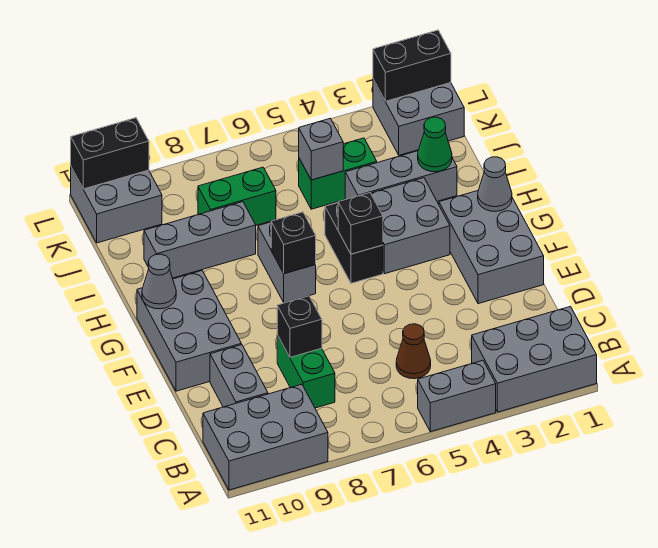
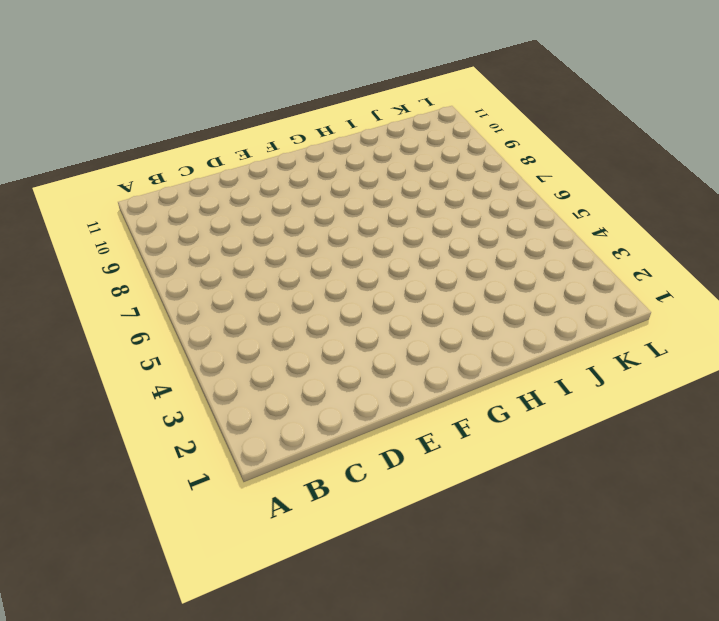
none -> grey 2x3 brick [472,306,597,412]
none -> grey 1x2 brick [418,360,496,432]
none -> grey 2x3 brick [203,384,328,490]

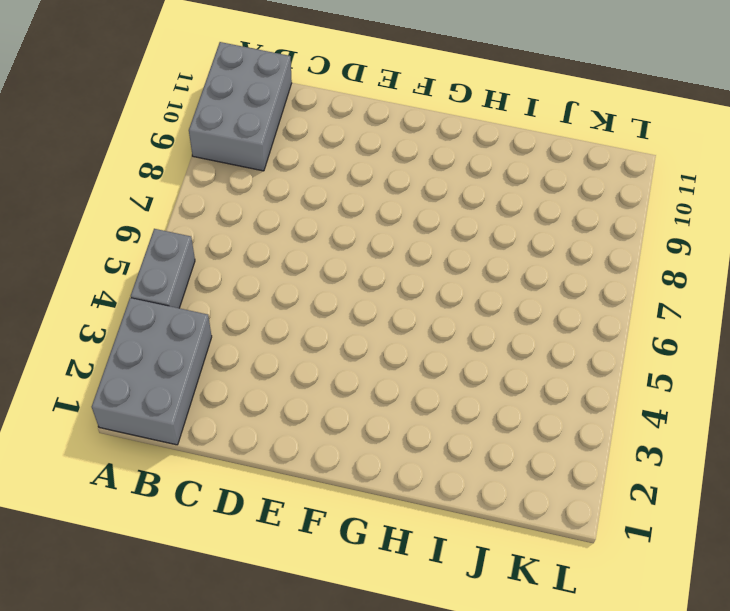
none -> brown 1x1 cone [396,324,431,379]
none -> green 1x2 brick [277,335,335,408]
none -> grey 1x2 brick [210,345,268,407]

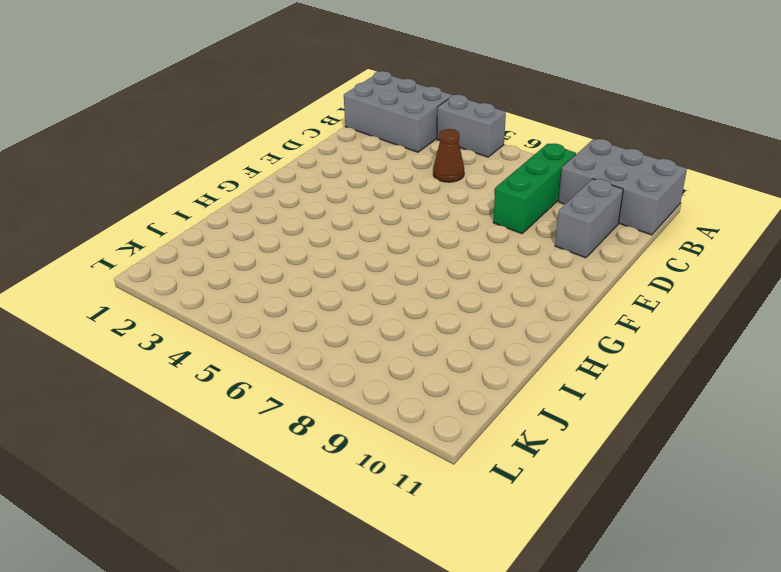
green 1x3 brick [493,143,576,234] -> green 1x2 brick [277,335,335,408]
none -> grey 2x3 brick [439,191,544,304]
none -> grey 2x3 brick [137,271,241,391]
none -> grey 2x2 brick [371,178,450,274]

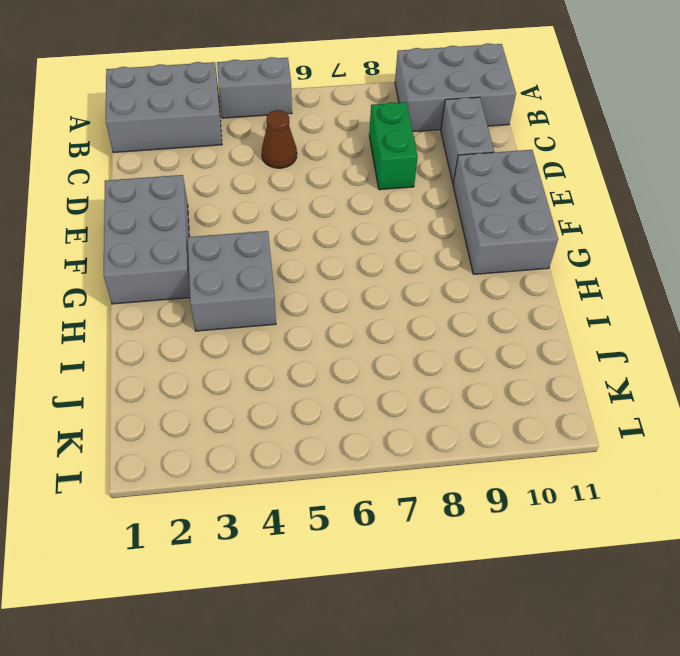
none -> black 1x2 brick [325,203,383,283]
none -> grey 1x2 brick [258,222,316,303]
none -> grey 1x3 brick [345,151,457,201]

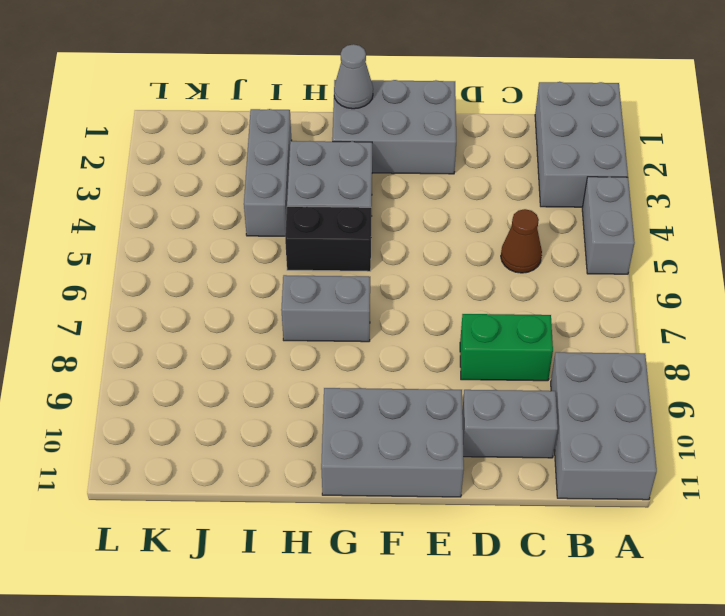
none -> grey 1x3 brick [144,202,256,278]
none -> green 1x2 brick [299,138,377,209]
none -> green 1x2 brick [198,167,276,225]

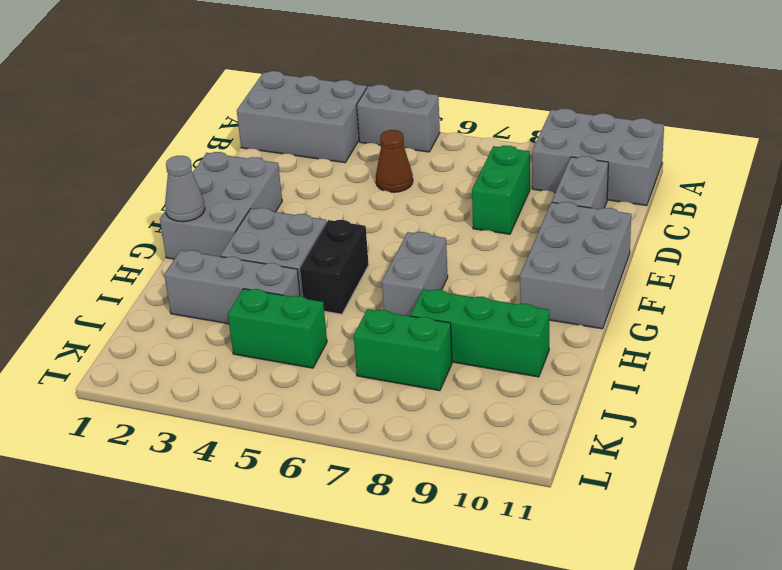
green 1x3 brick [410,289,549,377] -> grey 1x3 brick [144,202,256,278]
none -> grey 2x2 brick [373,79,464,155]
none -> grey 2x2 brick [71,167,162,243]
none -> black 1x1 brick [277,296,322,357]

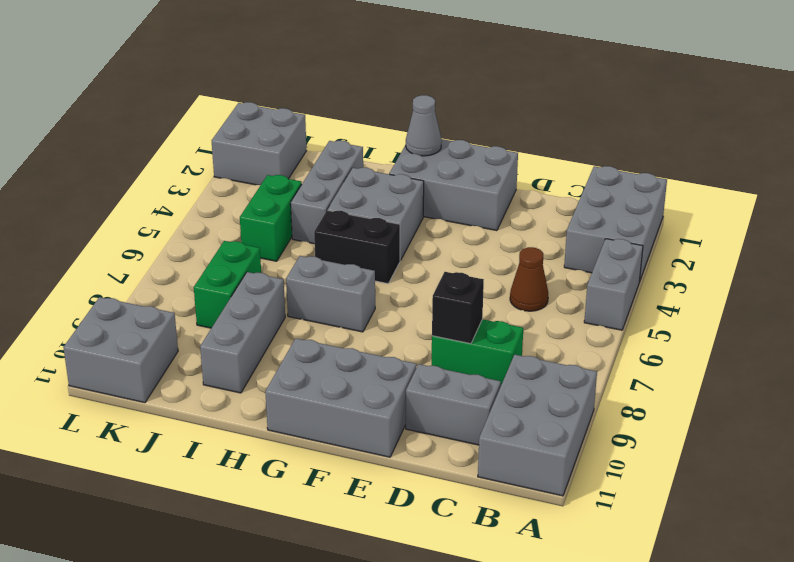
none -> black 1x1 brick [338,193,383,254]
none -> black 1x1 brick [271,212,316,274]
none -> grey 1x1 cone [142,254,176,309]

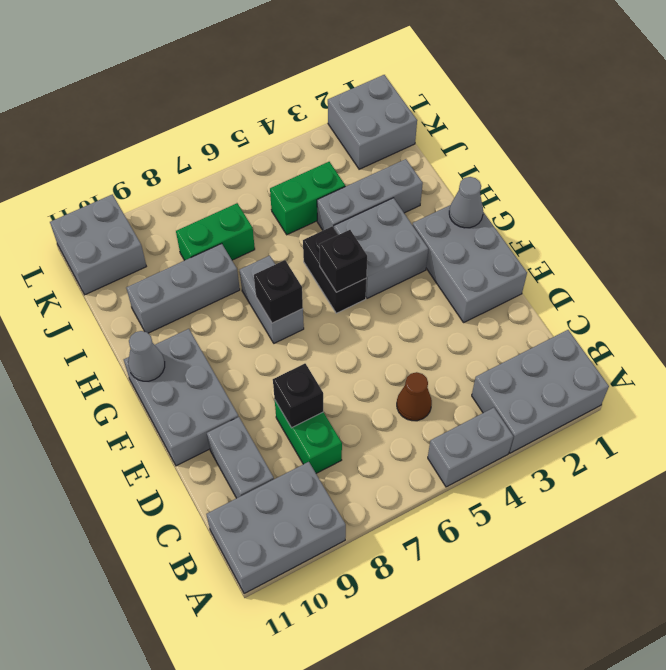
none -> green 1x1 cone [418,117,452,172]
none -> grey 1x1 brick [299,118,343,180]
none -> black 1x2 brick [373,30,451,101]

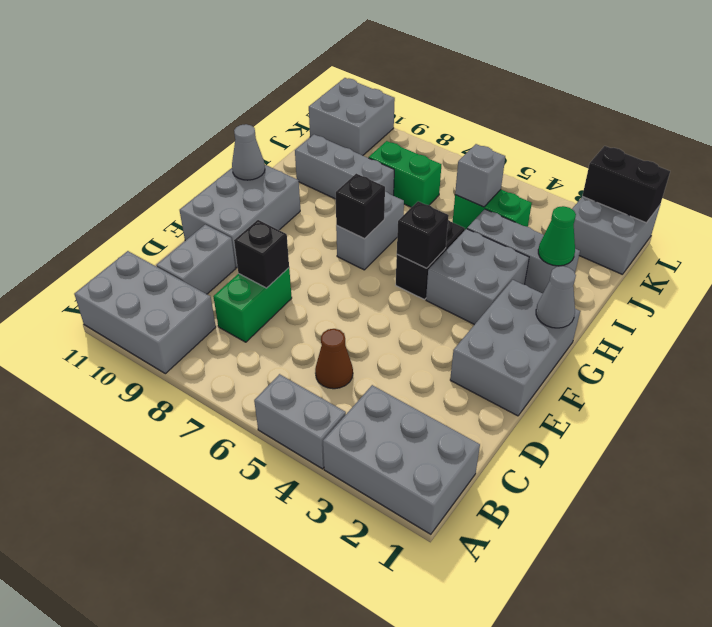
none -> black 1x2 brick [71,118,149,189]

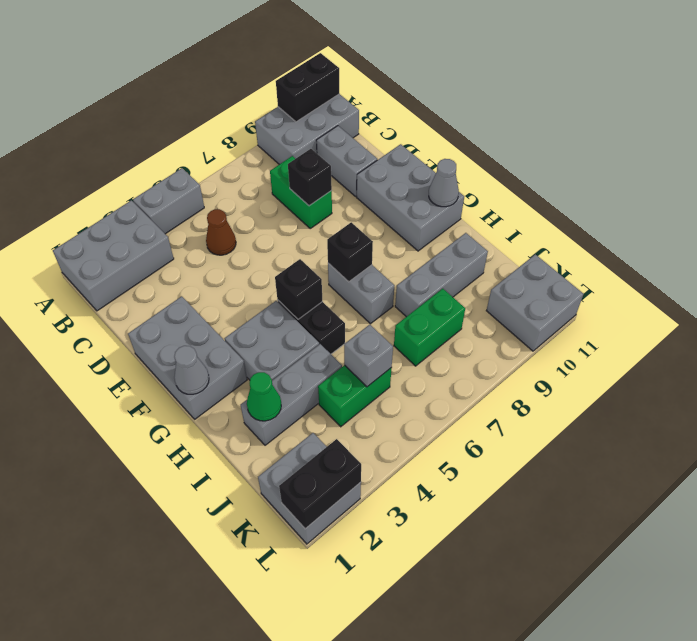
black 1x2 brick [276,53,339,122] -> black 1x2 brick moved to [71,118,149,189]

